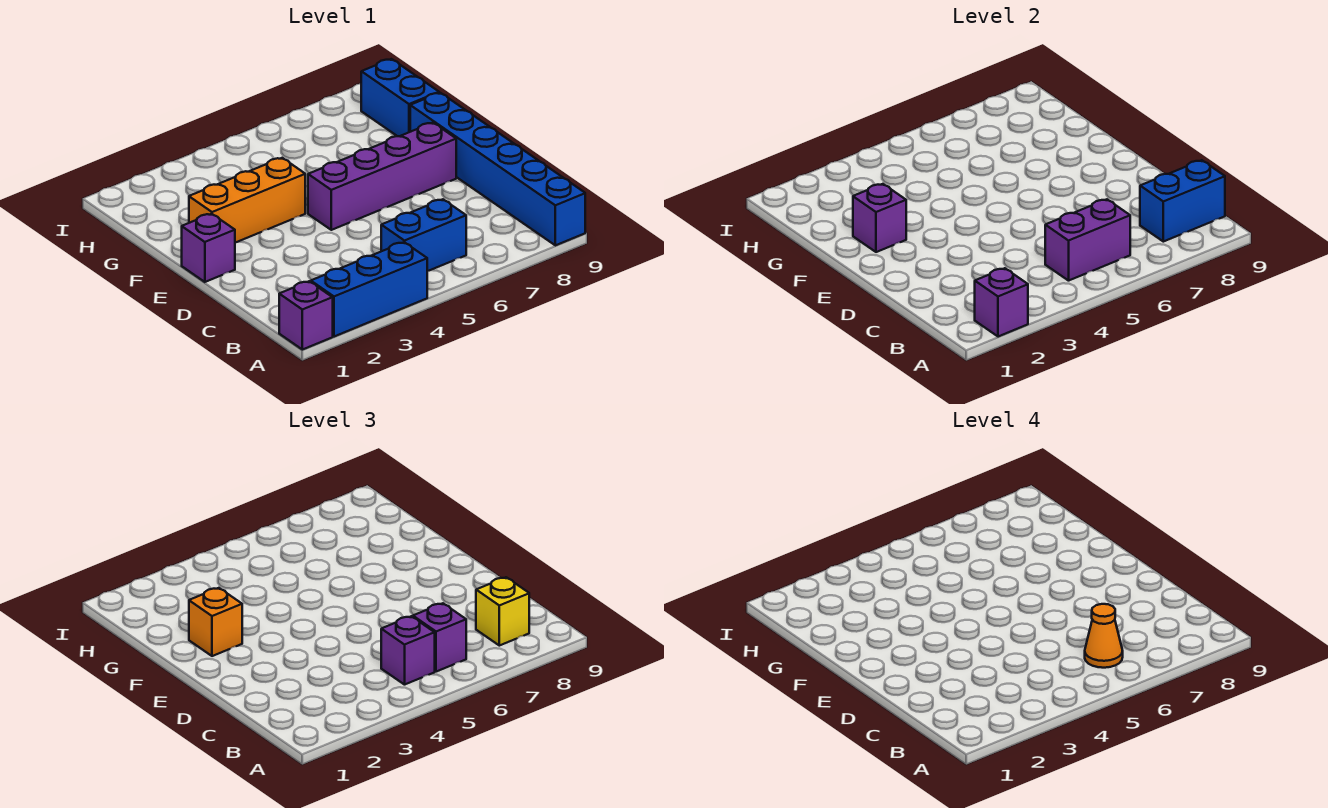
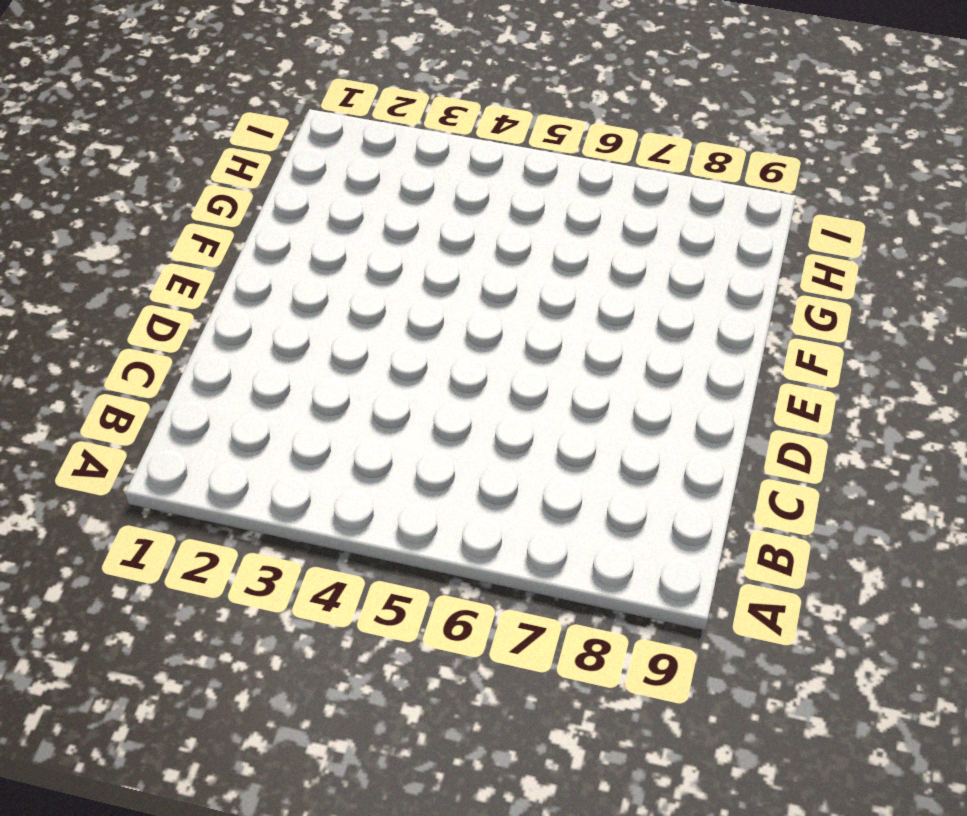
none -> purple 1x1 brick [279,281,333,350]
none -> blue 1x3 brick [311,242,427,337]
none -> blue 1x6 brick [410,93,585,245]

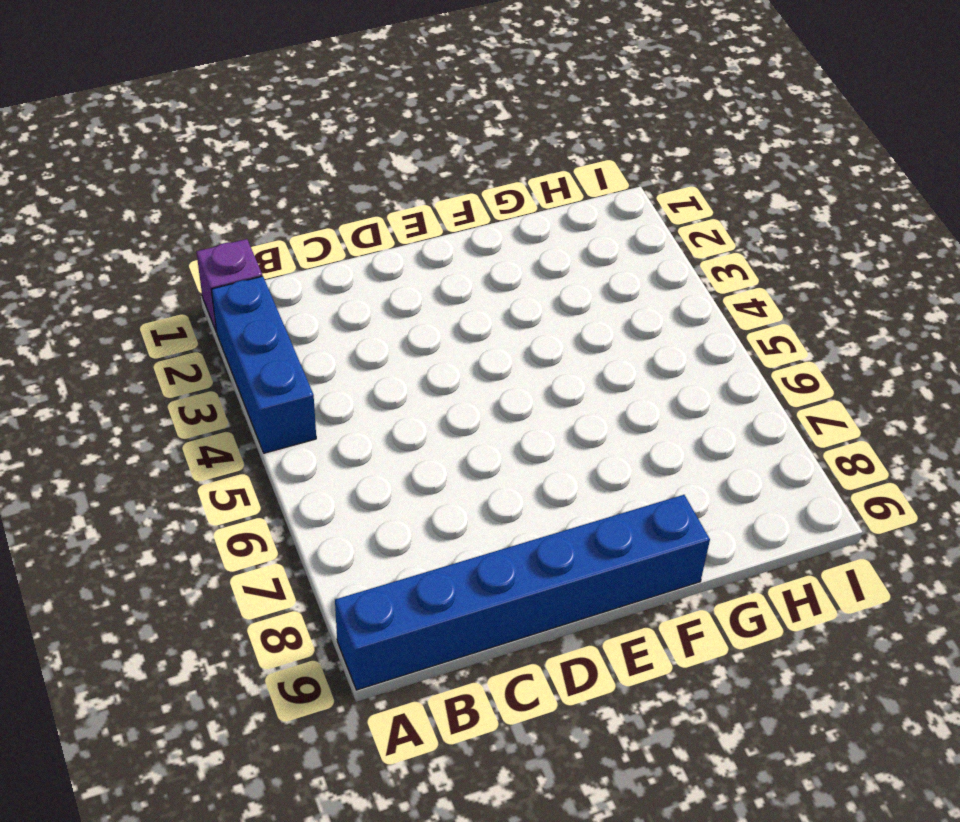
none -> blue 1x2 brick [381,199,466,271]
none -> purple 1x1 brick [182,214,235,282]
none -> purple 1x4 brick [308,123,456,230]

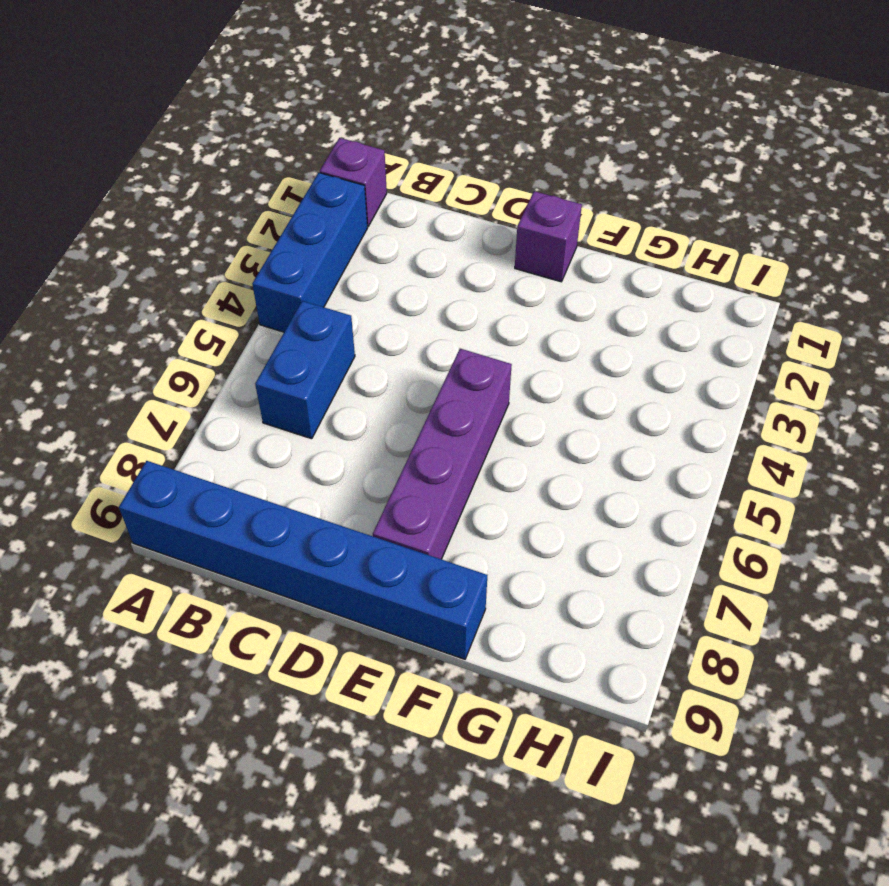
none -> orange 1x3 brick [189,158,305,242]
none -> blue 1x2 brick [361,59,439,136]
none -> purple 1x1 brick [975,268,1028,337]

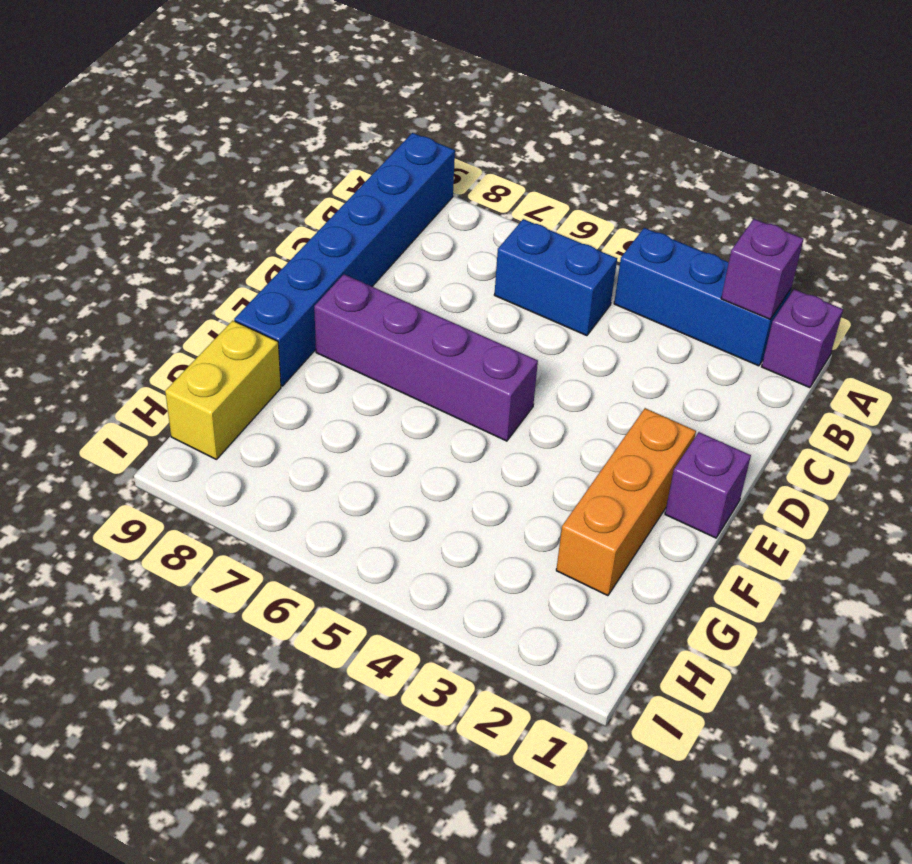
orange 1x3 brick [556,408,696,596] -> orange 1x3 brick turned to [189,158,305,242]
yellow 1x2 brick [165,321,281,460] -> blue 1x2 brick [361,59,439,136]
none -> purple 1x2 brick [1045,199,1130,281]
none -> blue 1x2 brick [1140,160,1225,242]
none -> purple 1x1 brick [853,184,906,252]

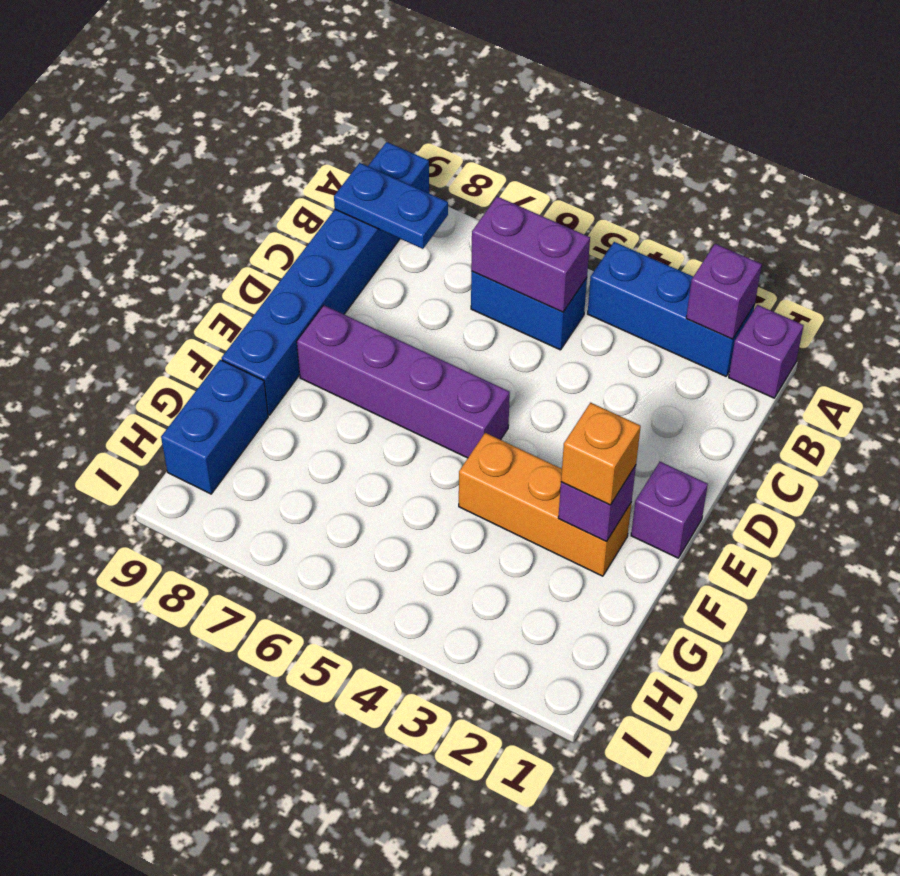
blue 1x2 plate [334,163,448,249] -> blue 1x2 brick [1140,160,1225,242]
none -> purple 1x1 brick [381,616,435,685]
none -> purple 1x1 brick [413,603,466,672]
none -> yellow 1x1 brick [476,577,529,646]

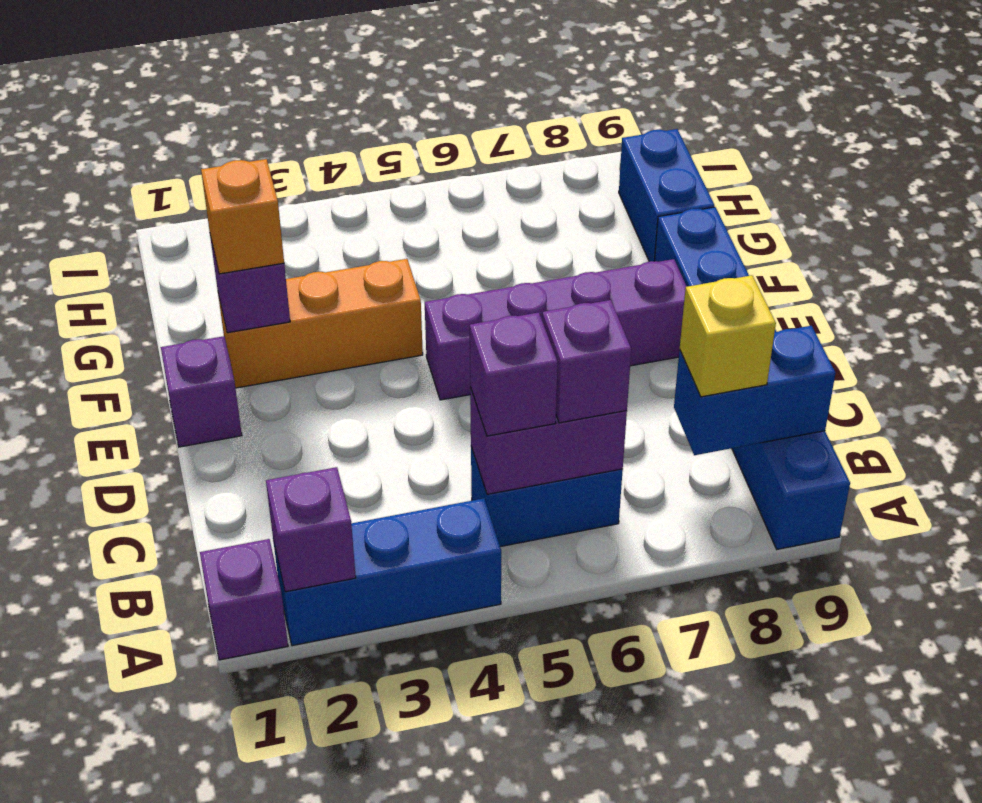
none -> orange 1x1 cone [1085,604,1123,668]

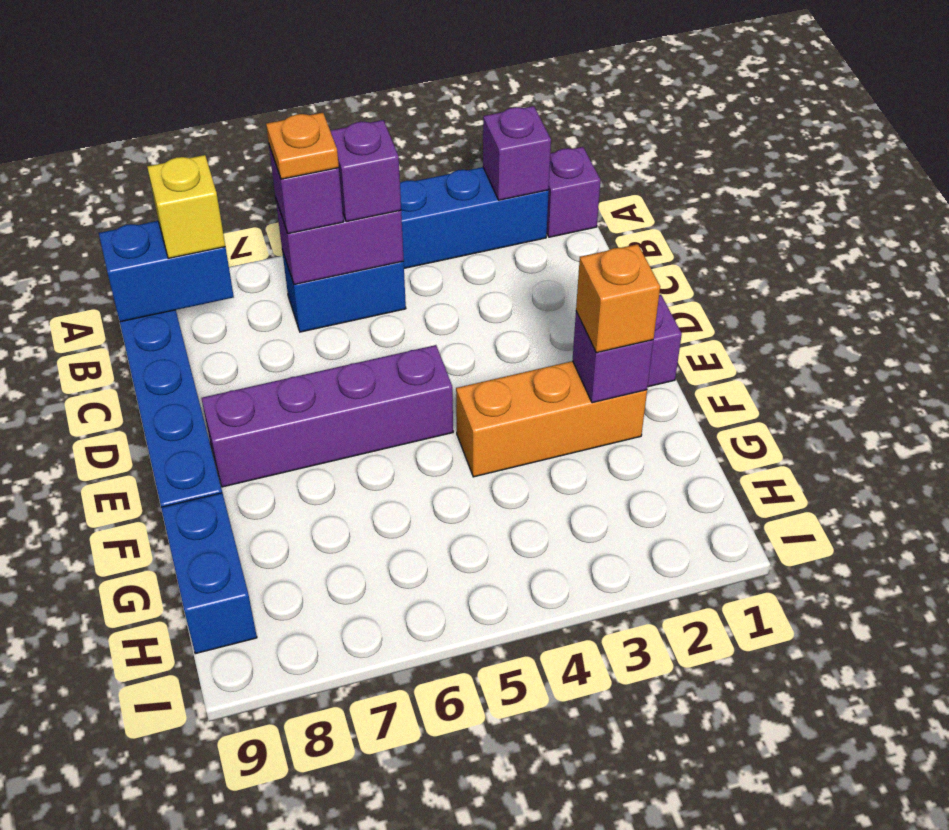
orange 1x1 plate [266,113,339,179] -> orange 1x1 cone [1085,604,1123,668]

